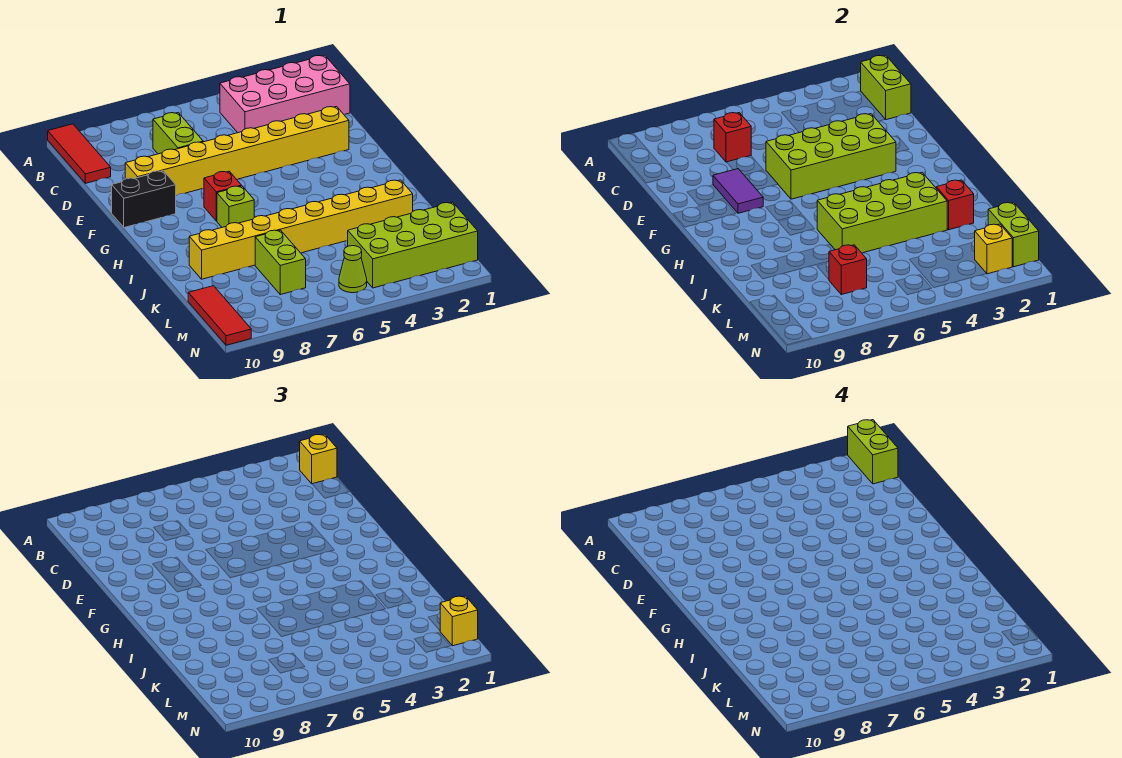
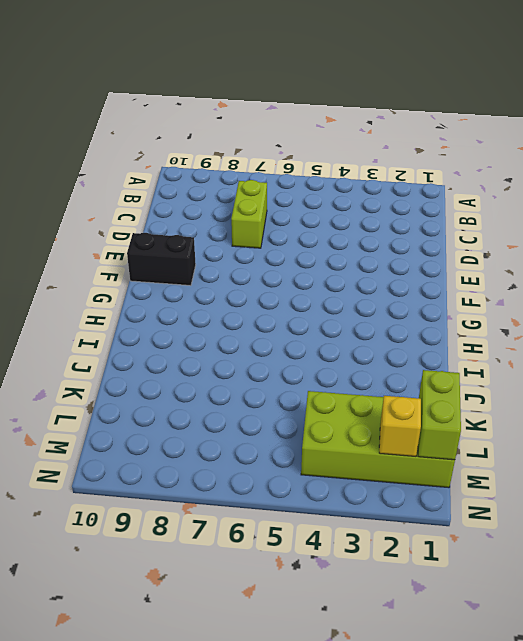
none -> red 1x3 tile [48,124,111,183]
none -> pink 2x4 brick [220,55,350,133]
none -> yellow 1x8 brick [125,107,349,195]

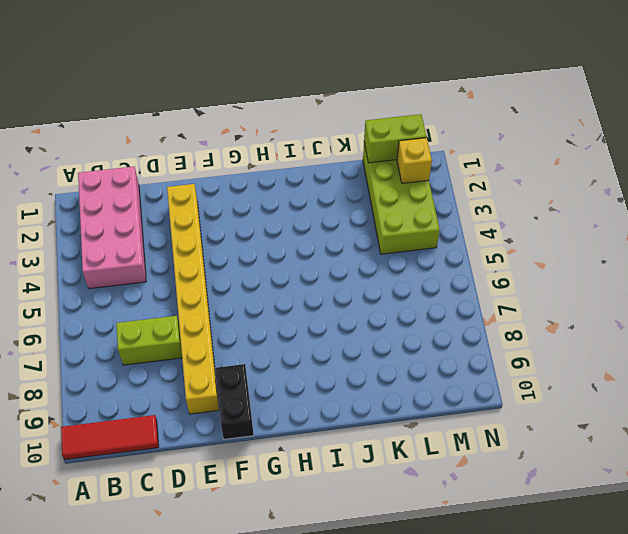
none -> red 1x1 brick [204,171,242,221]
none -> lime 1x1 brick [217,186,254,227]
none -> yellow 1x8 brick [189,180,413,279]

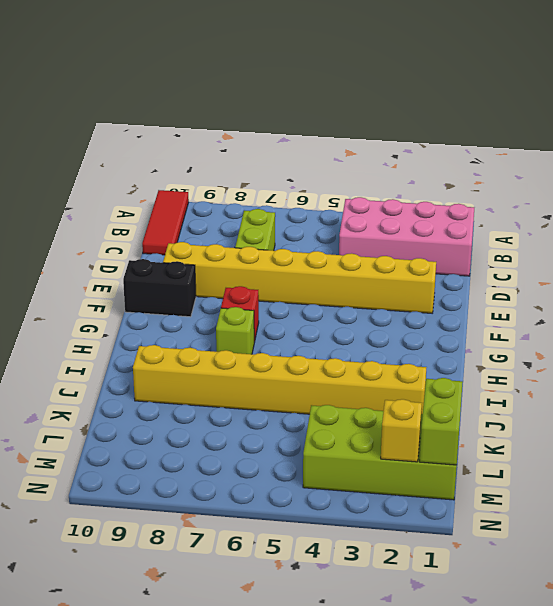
none -> lime 1x2 brick [255,230,306,295]
none -> red 1x3 tile [188,286,251,345]
none -> lime 1x1 cone [339,246,367,293]

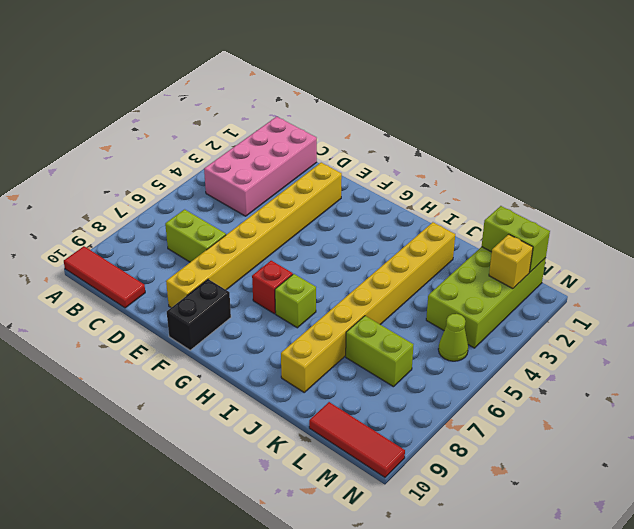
none -> lime 1x2 brick [861,55,911,120]
none -> red 1x1 brick [714,113,751,162]
none -> lime 2x4 brick [766,114,896,199]

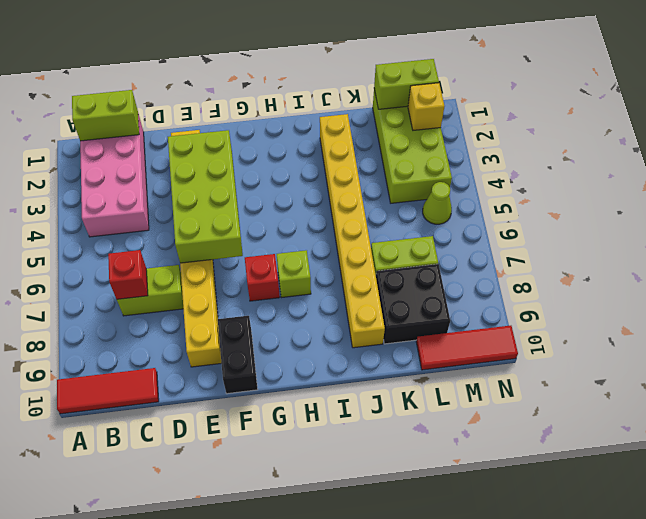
black 2x2 brick [376,264,450,344] -> none
none -> purple 1x2 tile [713,169,763,213]
none -> lime 2x4 brick [817,173,947,253]
none -> red 1x1 brick [936,180,974,230]

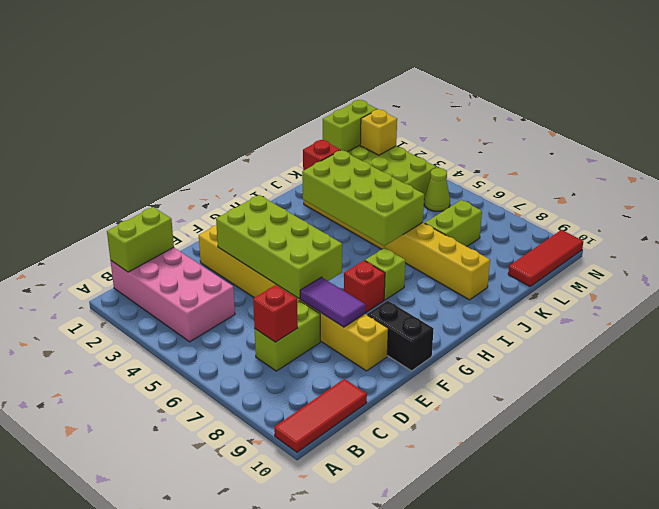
purple 1x2 tile [300,277,365,327] -> purple 1x2 tile turned to [713,169,763,213]
none -> red 1x1 brick [829,245,867,295]
none -> yellow 1x1 brick [300,434,337,484]
none -> yellow 1x1 brick [440,596,478,646]

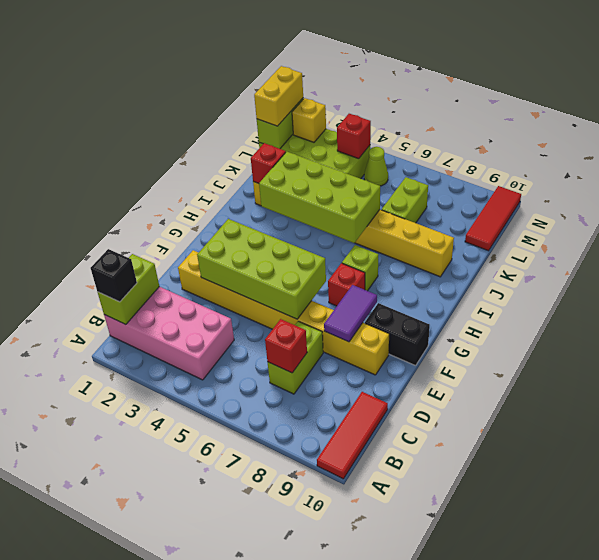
black 1x1 brick [91,249,137,302] -> yellow 1x1 brick [300,434,337,484]
yellow 1x2 brick [254,66,303,126] -> yellow 1x1 brick [440,596,478,646]
red 1x1 brick [337,114,371,159] -> red 1x1 brick moved to [829,245,867,295]
none -> lime 1x2 brick [848,420,898,484]

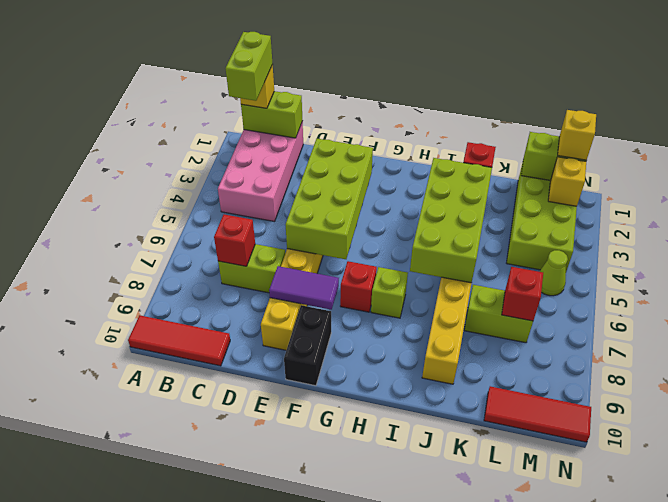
lime 1x2 brick [225,32,273,101] -> lime 1x2 brick turned to [848,420,898,484]

